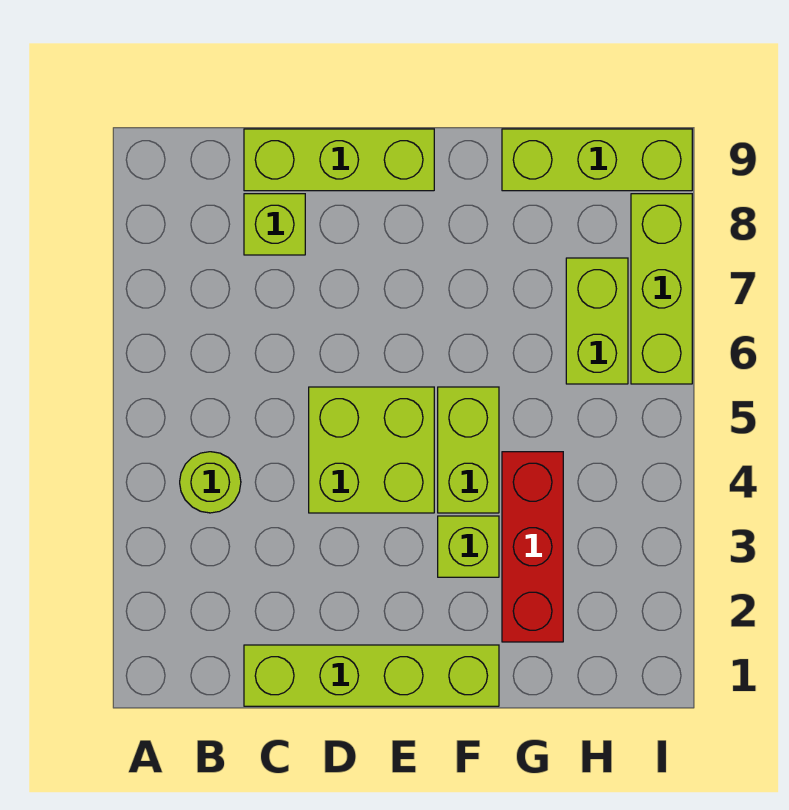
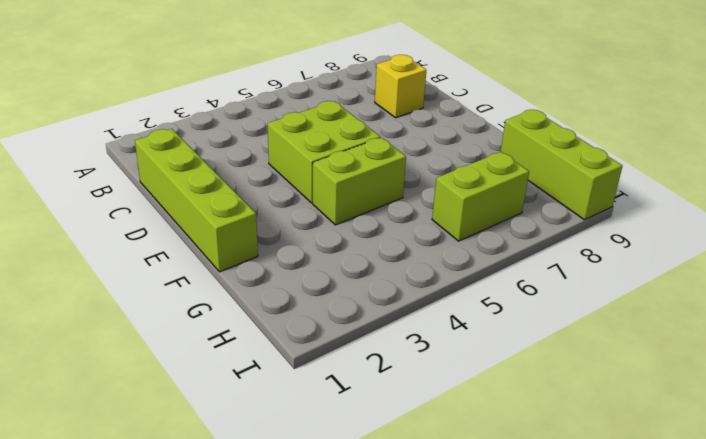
yellow 1x1 brick [375,55,426,118] -> lime 1x1 brick [244,194,305,255]
none -> lime 1x1 round brick [180,452,241,513]
none -> lime 1x3 brick [244,129,434,191]

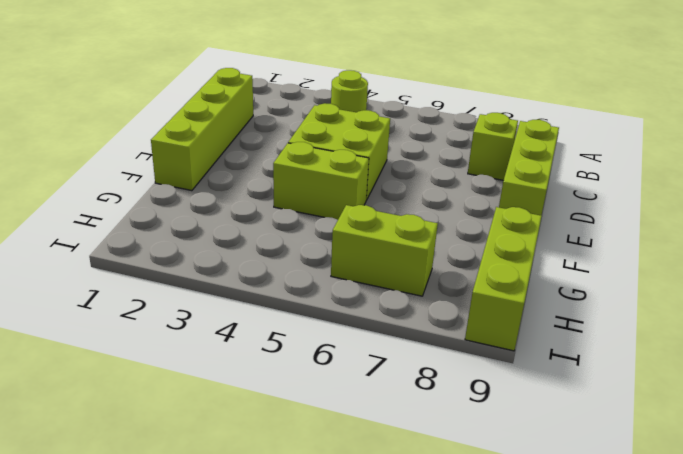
none -> lime 1x1 brick [438,516,499,577]
none -> red 1x3 brick [502,452,563,642]

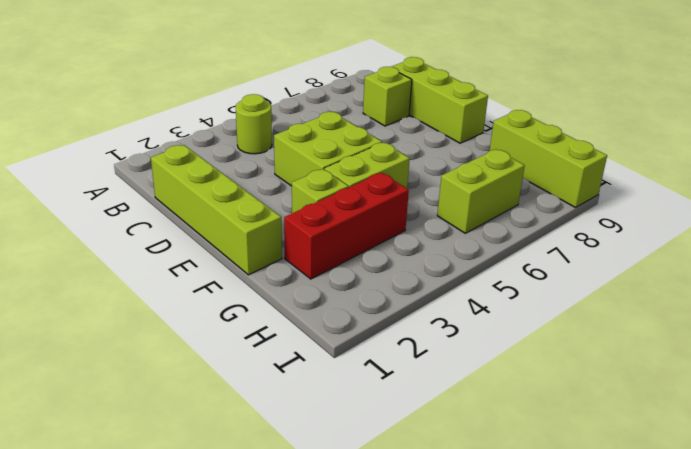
none -> lime 1x3 brick [631,194,692,384]

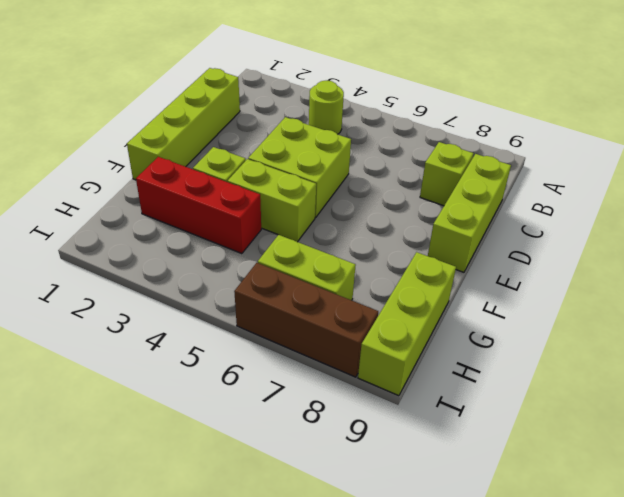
brown 1x3 brick [234,263,378,377] -> lime 1x3 brick [631,194,692,384]

